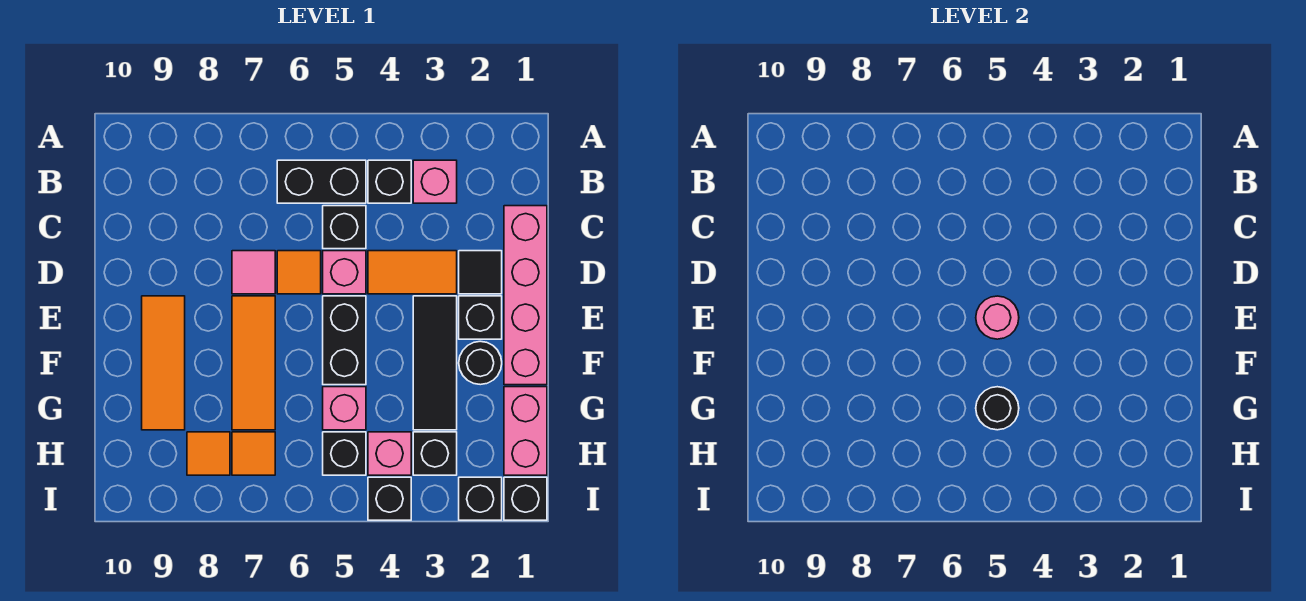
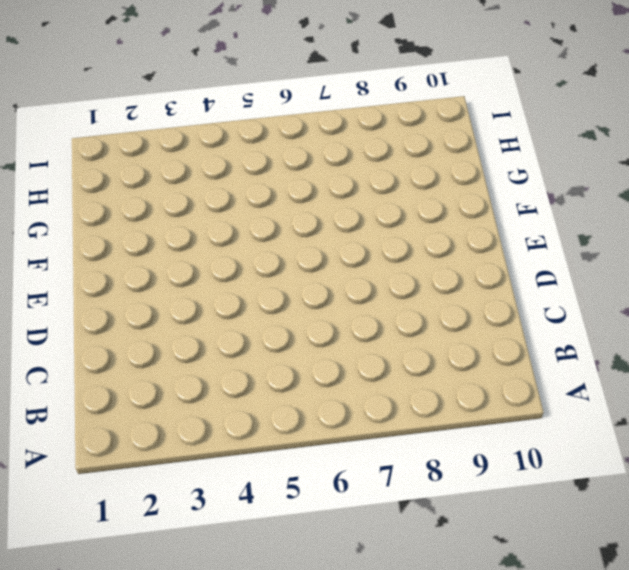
none -> pink 1x1 brick [413,160,457,203]
none -> black 1x1 brick [368,160,411,203]
none -> black 1x2 brick [277,160,366,203]

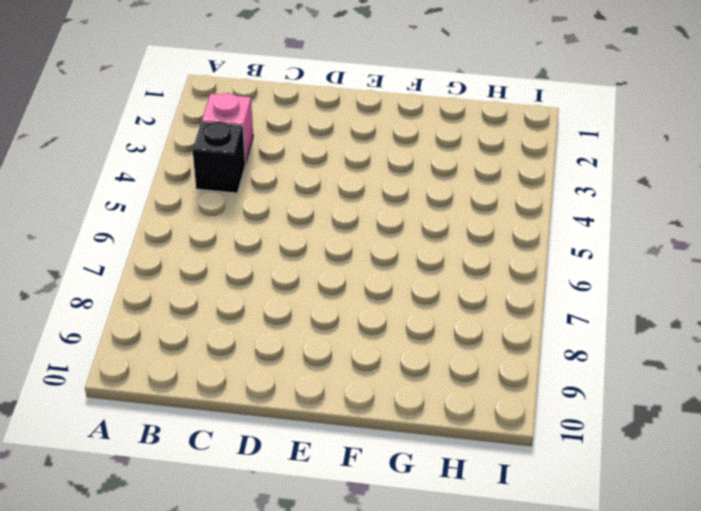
none -> black 1x2 brick [277,160,366,203]
none -> pink 1x4 brick [504,206,547,385]
none -> black 1x1 brick [323,206,366,249]

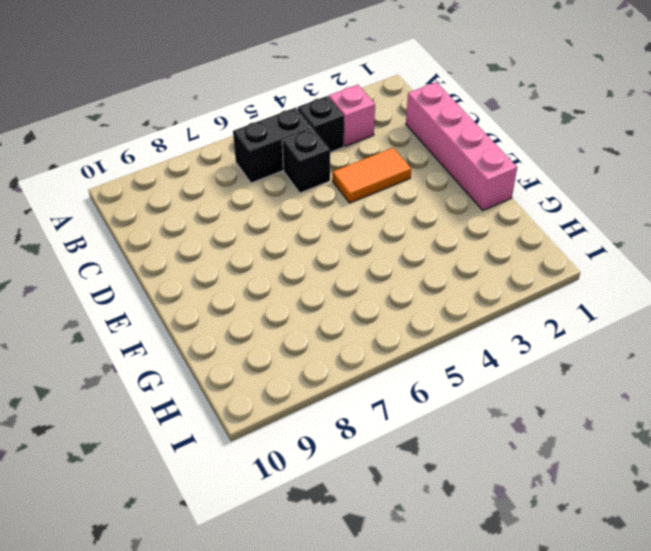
none -> black 1x1 tile [459,251,502,294]
none -> pink 1x1 brick [323,251,366,294]
none -> orange 1x1 tile [277,251,321,294]

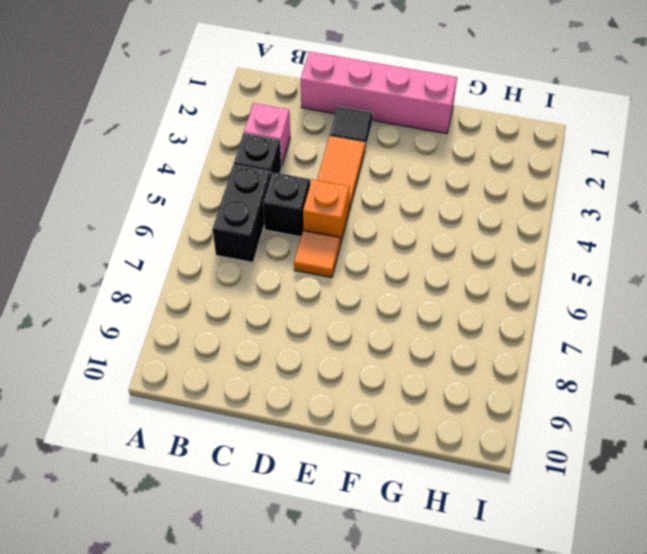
orange 1x1 brick [303,179,350,244] -> pink 1x1 brick [323,251,366,294]
none -> pink 1x1 tile [232,251,275,294]
none -> black 1x1 brick [459,296,502,339]
none -> black 1x3 tile [413,296,457,430]

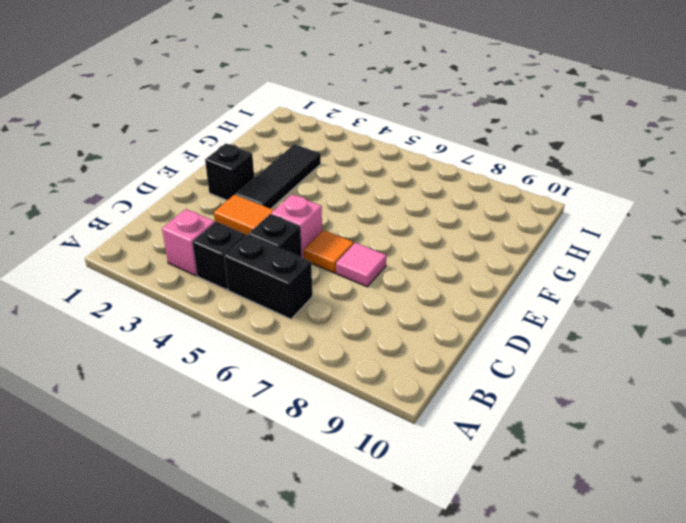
none -> pink 1x4 brick [504,206,547,385]
none -> black 1x1 tile [459,251,502,294]
none -> black 1x2 brick [323,296,366,385]

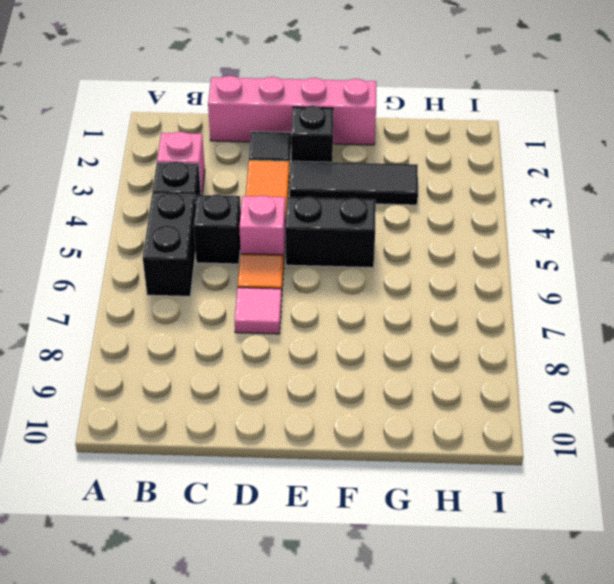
none -> orange 1x3 tile [232,296,275,430]
none -> orange 1x3 tile [142,296,185,430]
none -> black 1x1 round brick [459,341,502,385]

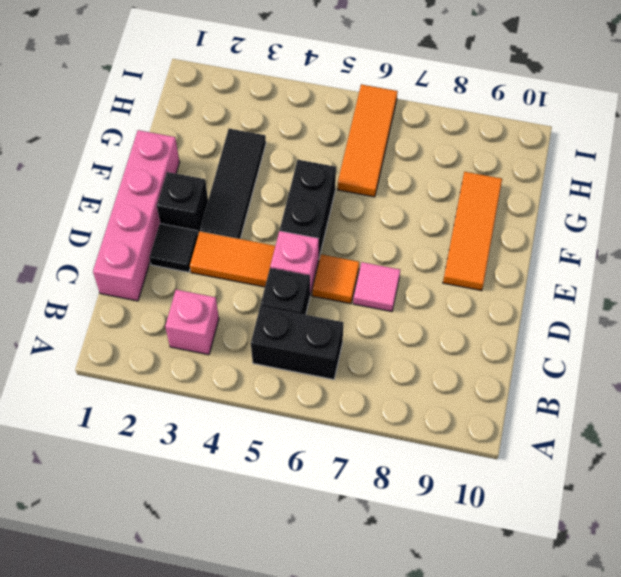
orange 1x3 tile [338,84,398,197] -> orange 1x3 tile moved to [232,296,275,430]
none -> black 1x1 brick [368,160,411,203]
none -> black 1x1 round brick [459,341,502,385]
none -> pink 1x2 brick [504,387,547,475]

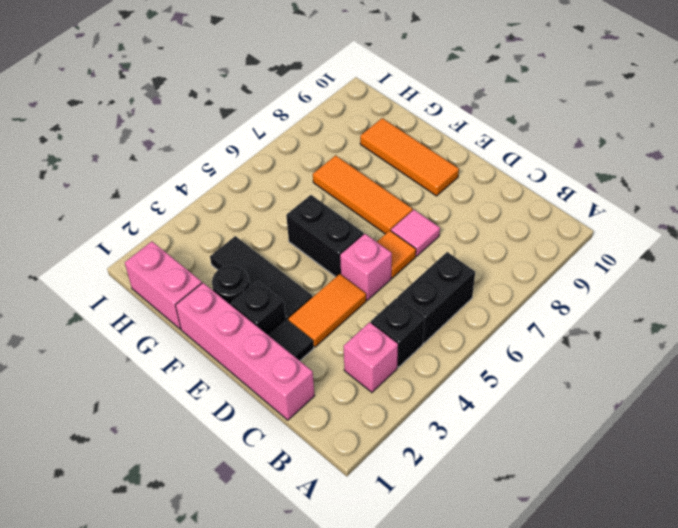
none -> black 1x1 brick [323,206,366,249]
none -> pink 1x1 brick [323,387,366,430]
none -> black 1x1 brick [413,432,457,475]

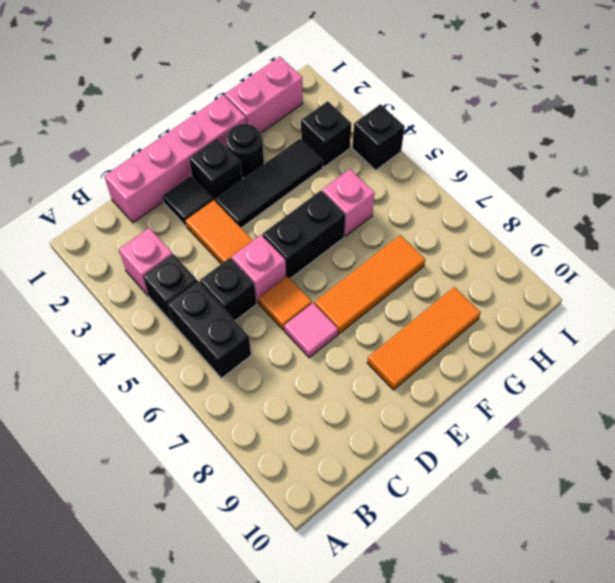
none -> pink 1x1 brick [368,432,411,475]
none -> black 1x1 brick [323,432,366,475]
none -> orange 1x1 tile [232,432,275,475]

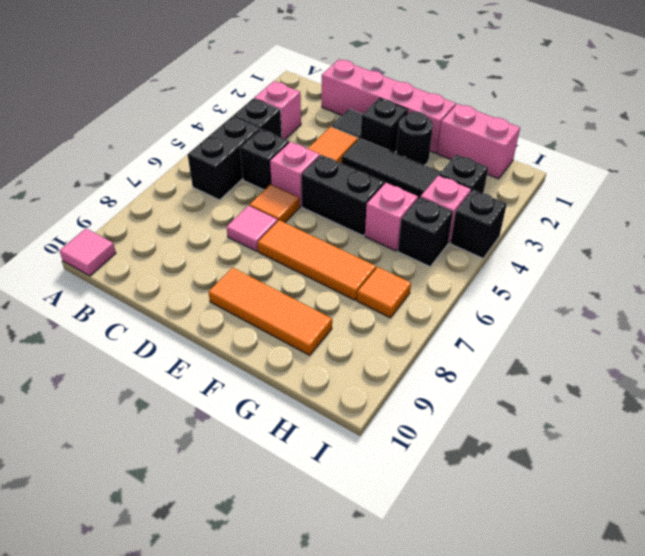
pink 1x1 tile [60,228,116,276] -> none
none -> orange 1x1 tile [187,432,230,475]
none -> black 1x1 brick [504,477,547,520]
none -> black 1x1 brick [459,477,502,520]

